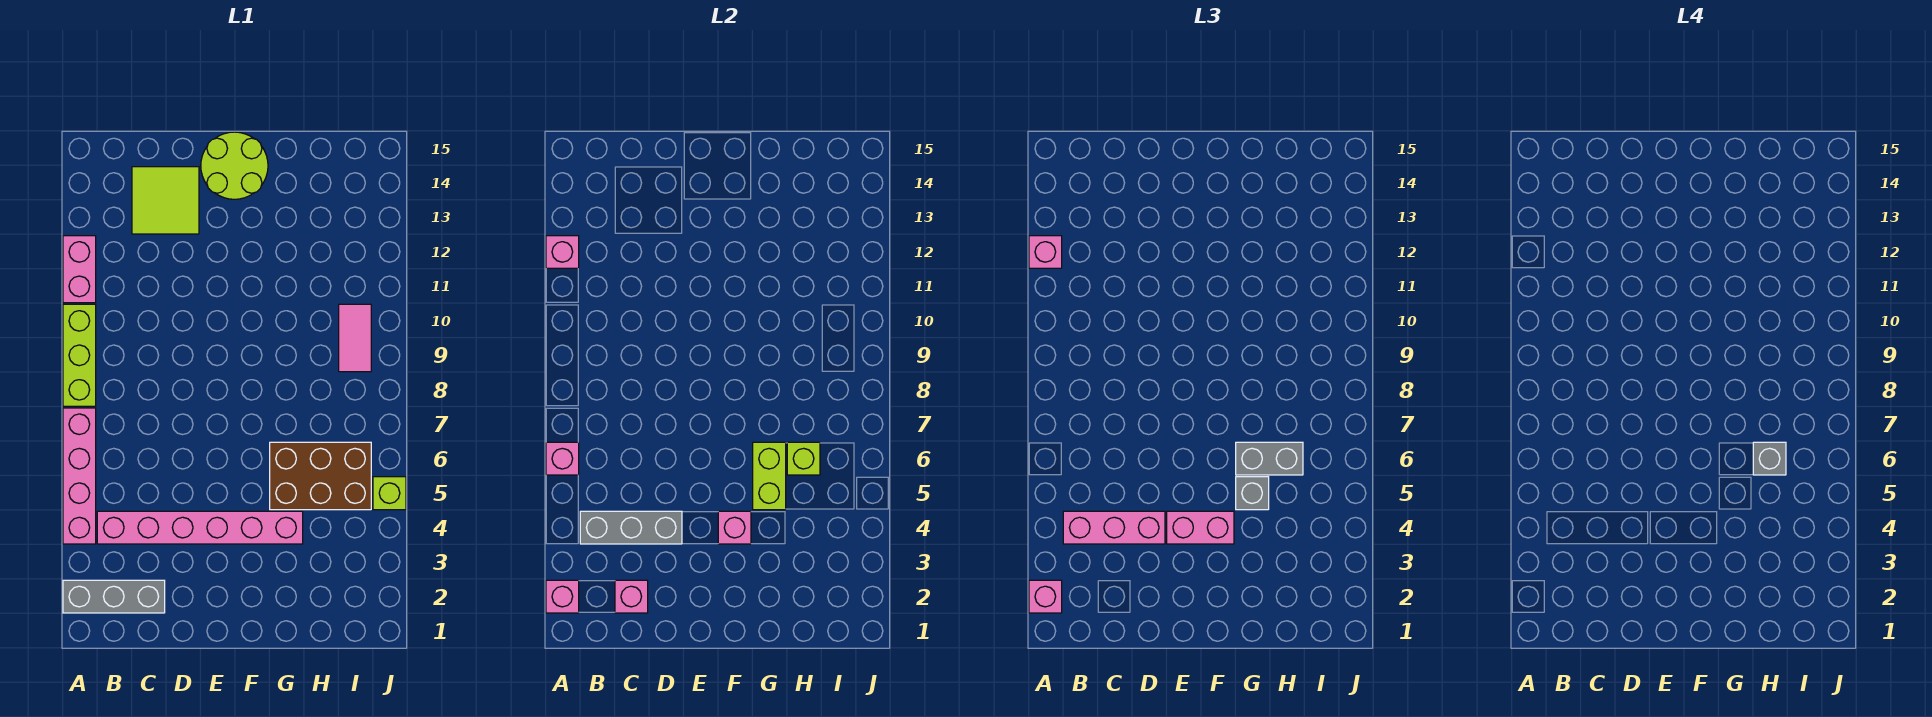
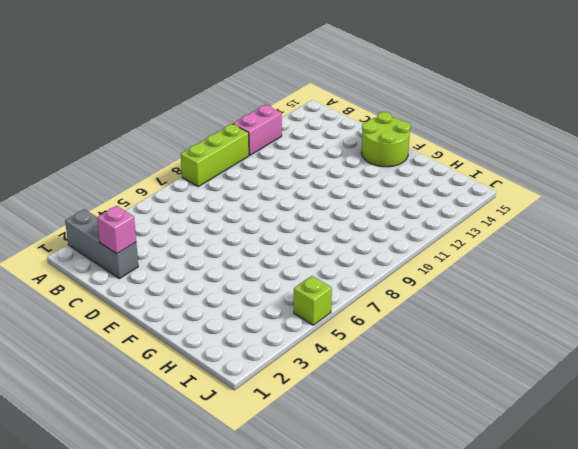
none -> pink 1x4 brick [63,408,96,544]
none -> pink 1x6 brick [97,511,303,544]
none -> lime 2x2 tile [132,167,199,234]

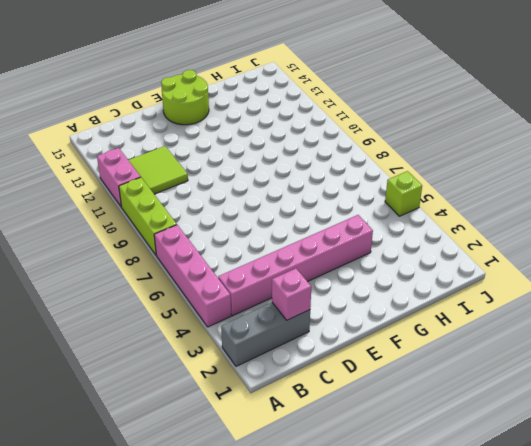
lime 2x2 tile [129,146,188,194] -> lime 2x2 tile moved to [132,167,199,234]
none -> brown 2x3 brick [270,442,371,510]
none -> pink 1x2 tile [339,304,371,372]
none -> pink 1x1 brick [546,580,579,613]

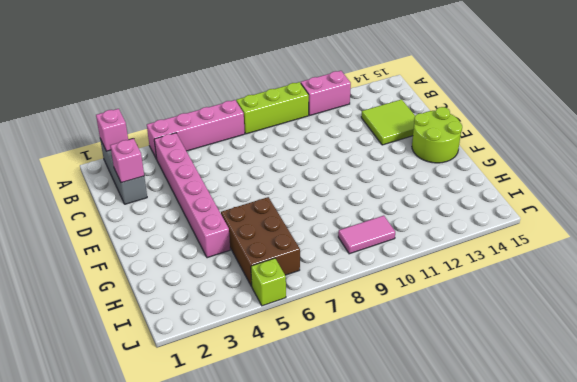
none -> pink 1x1 brick [546,442,579,475]
none -> pink 1x1 brick [546,236,579,268]
none -> grey 1x3 brick [580,511,682,544]

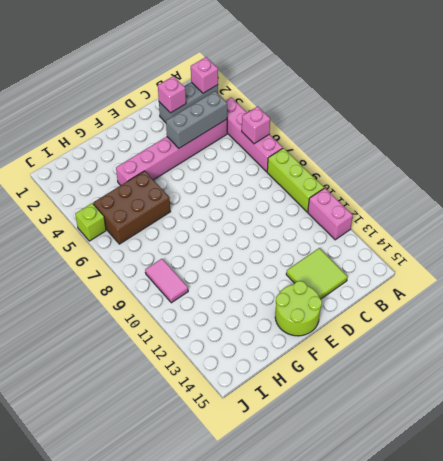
none -> pink 1x1 brick [546,236,579,268]
none -> pink 1x1 brick [718,511,751,544]
none -> lime 1x2 brick [753,442,786,510]

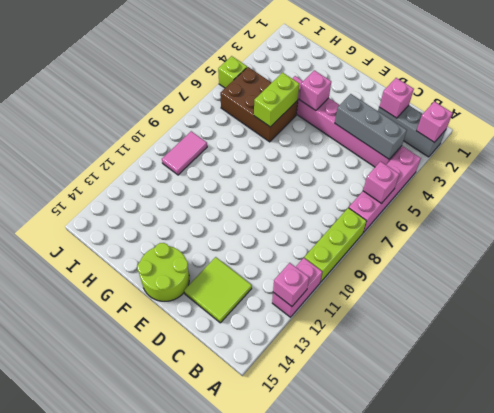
none -> lime 1x1 brick [787,442,820,475]
none -> pink 1x1 brick [1029,580,1062,613]
none -> pink 1x1 brick [1029,236,1062,268]

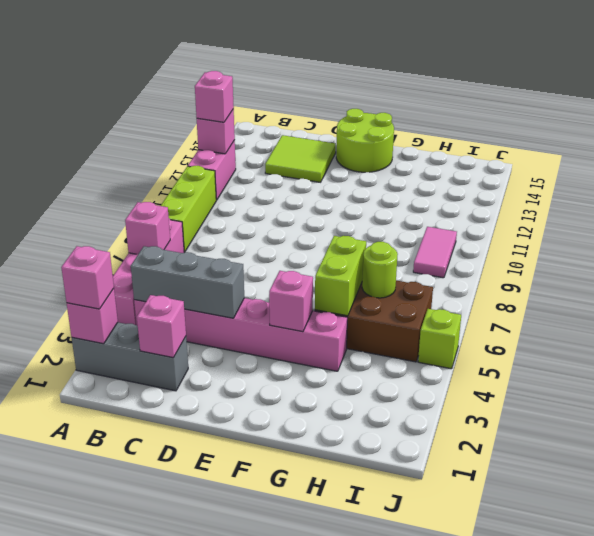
lime 1x1 round brick [362,242,398,298] -> lime 1x1 brick [787,442,820,475]
none -> pink 1x3 brick [1063,511,1165,544]
none -> pink 1x2 brick [1167,511,1234,544]
none -> grey 1x1 brick [1236,477,1269,510]

